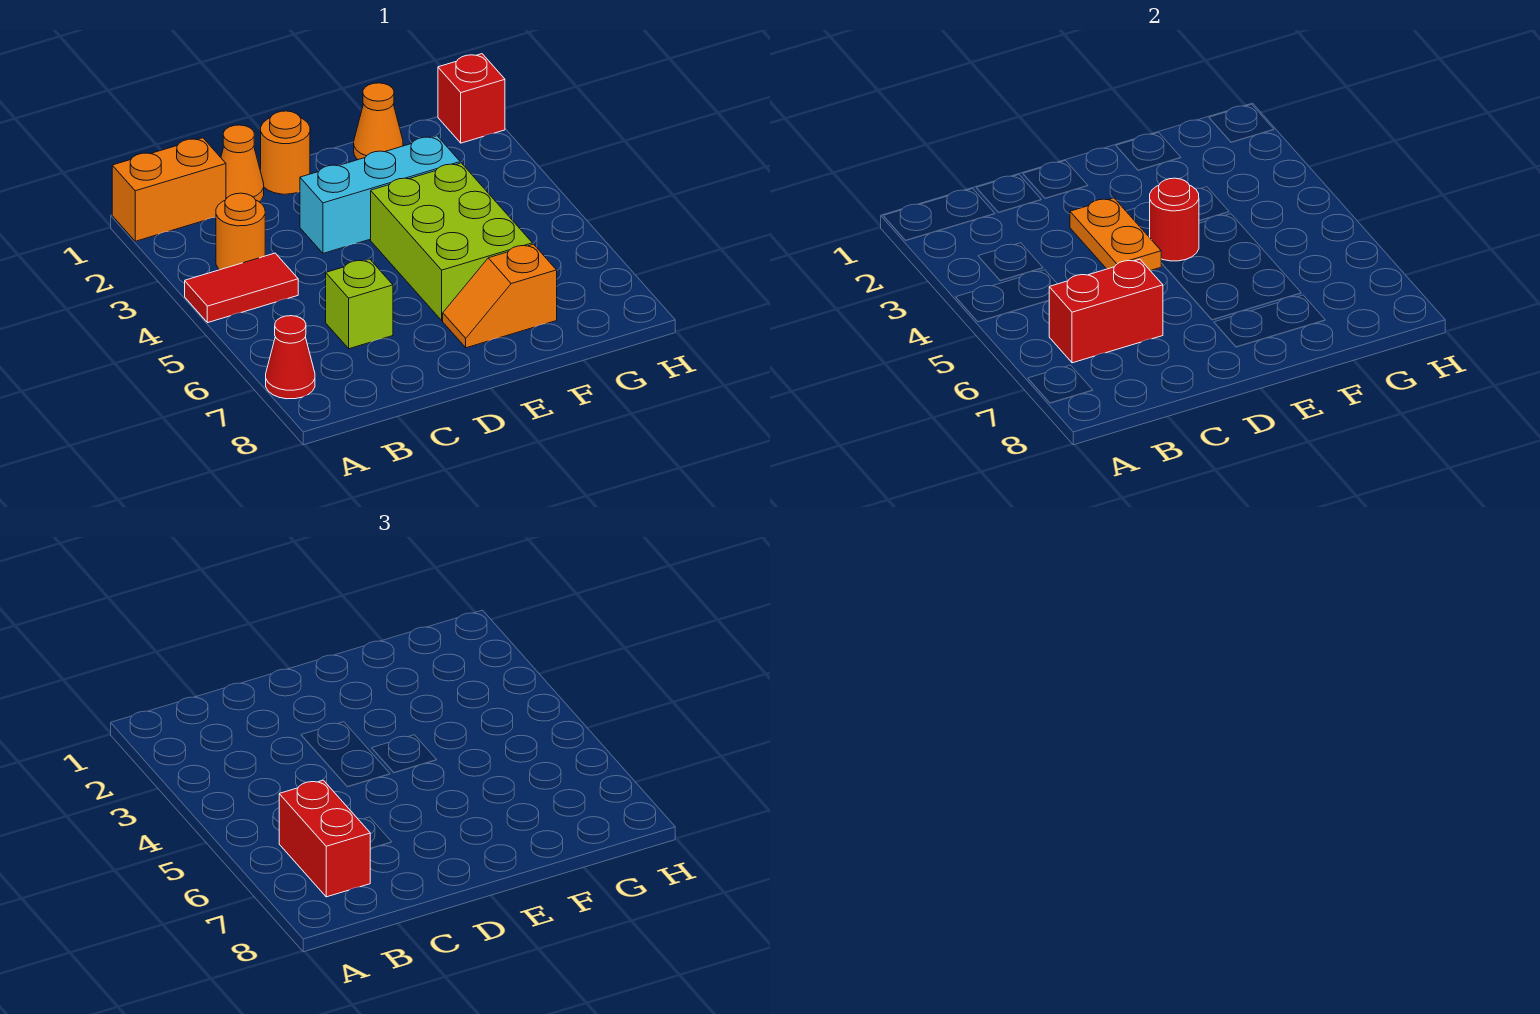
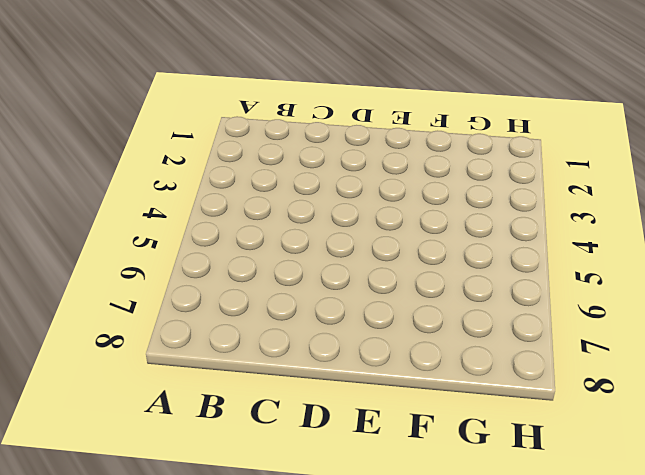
none -> orange 1x2 brick [112,138,226,241]
none -> red 1x2 tile [185,253,298,323]
none -> red 1x1 cone [266,316,315,399]

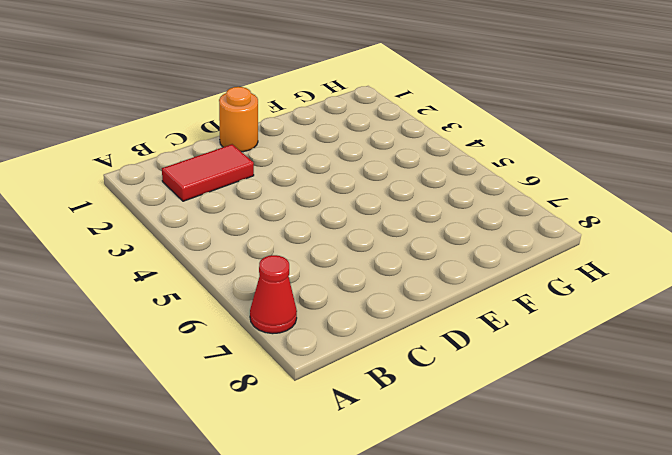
red 1x2 tile [162,144,254,201] -> red 1x2 tile moved to [185,253,298,323]
none -> orange 1x2 brick [112,138,226,241]
none -> orange 1x1 round brick [216,193,265,270]
none -> orange 1x1 cone [221,125,264,202]

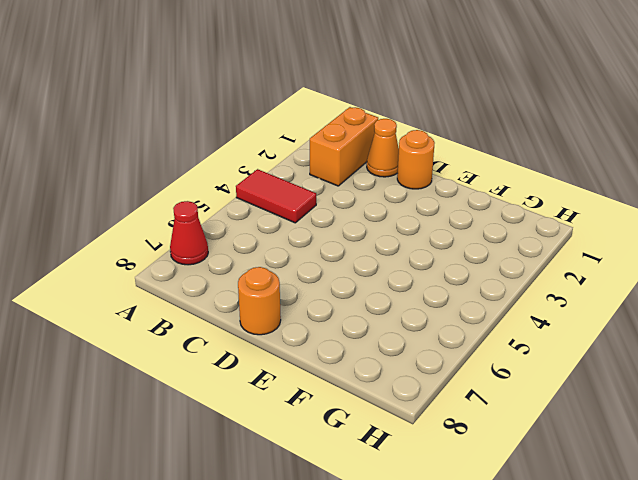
orange 1x2 brick [310,107,378,186] -> orange 1x2 brick turned to [112,138,226,241]
orange 1x1 round brick [238,267,281,335] -> orange 1x1 round brick moved to [216,193,265,270]
none -> lime 1x1 brick [326,259,393,349]
none -> cyan 1x3 brick [300,136,460,253]
none -> lime 2x3 brick [371,163,532,321]

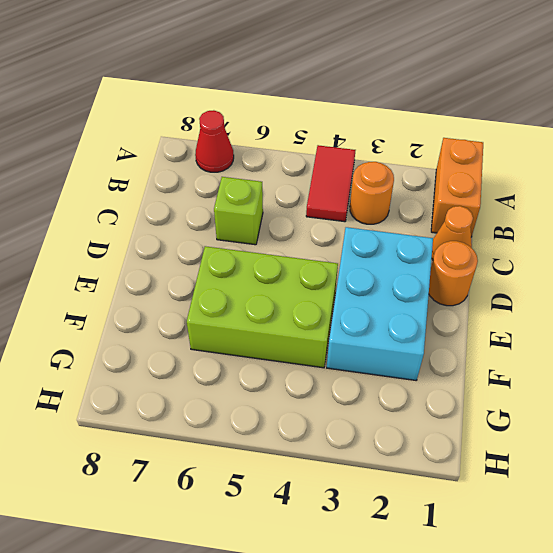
cyan 2x3 brick [327,227,433,380] -> cyan 1x3 brick [300,136,460,253]
none -> orange 1x2 slope [443,244,557,348]
none -> orange 1x1 cone [354,83,403,160]
none -> red 1x1 brick [438,54,505,143]

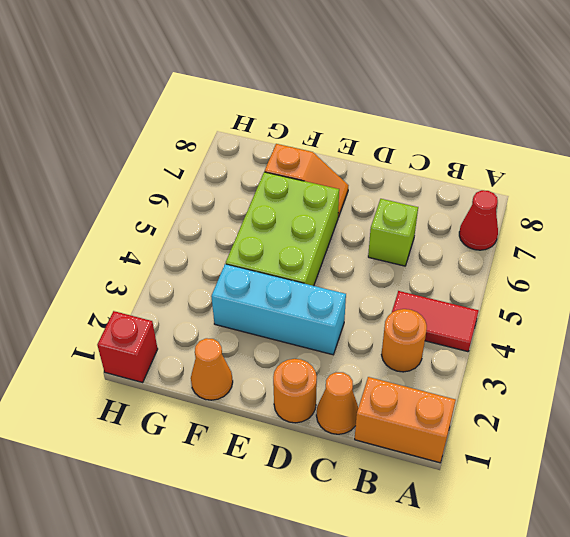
none -> red 1x2 brick [1049,259,1163,363]
none -> orange 1x2 plate [1070,198,1161,271]
none -> red 1x1 round brick [1150,178,1199,261]

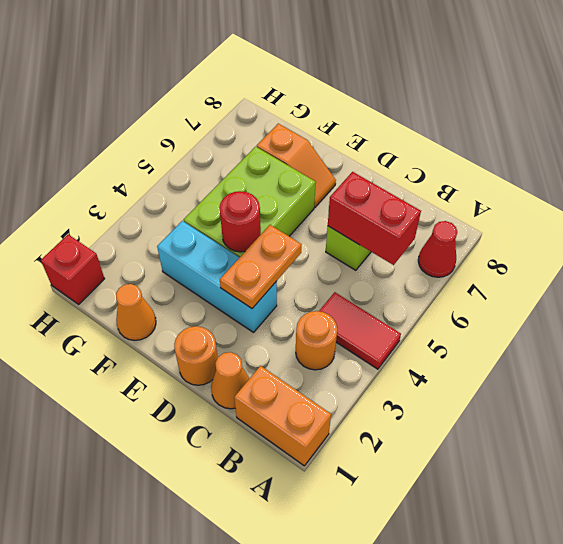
none -> red 1x2 brick [279,780,371,897]

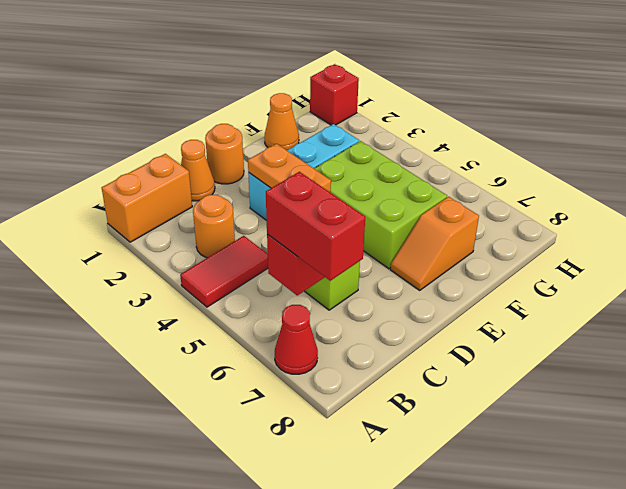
none -> red 1x1 round brick [1150,178,1199,261]

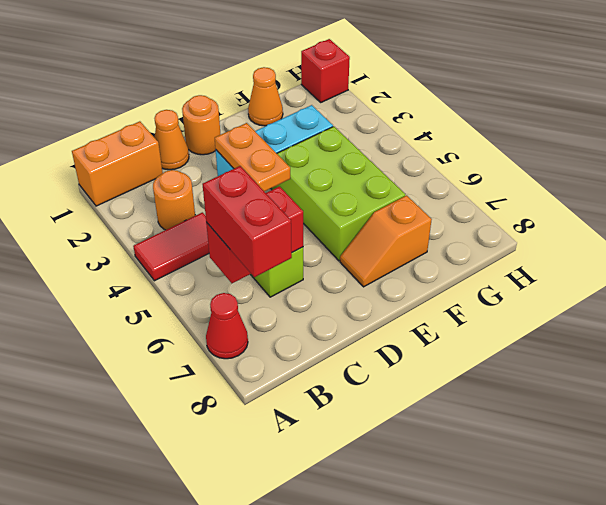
none -> red 1x1 round brick [1150,178,1199,261]

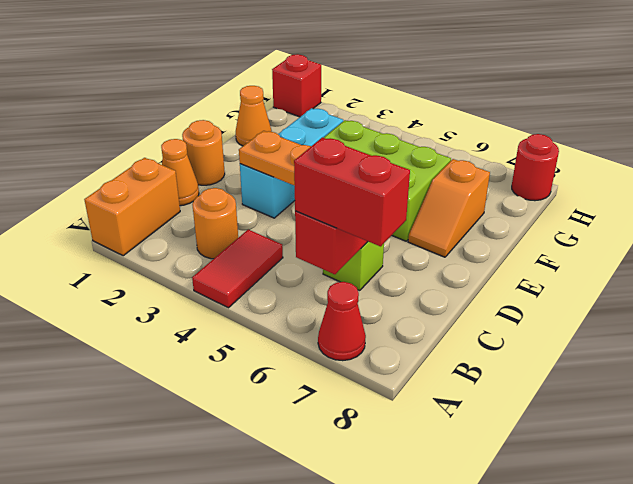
red 1x1 round brick [512,134,559,201] -> red 1x1 round brick moved to [1150,178,1199,261]

